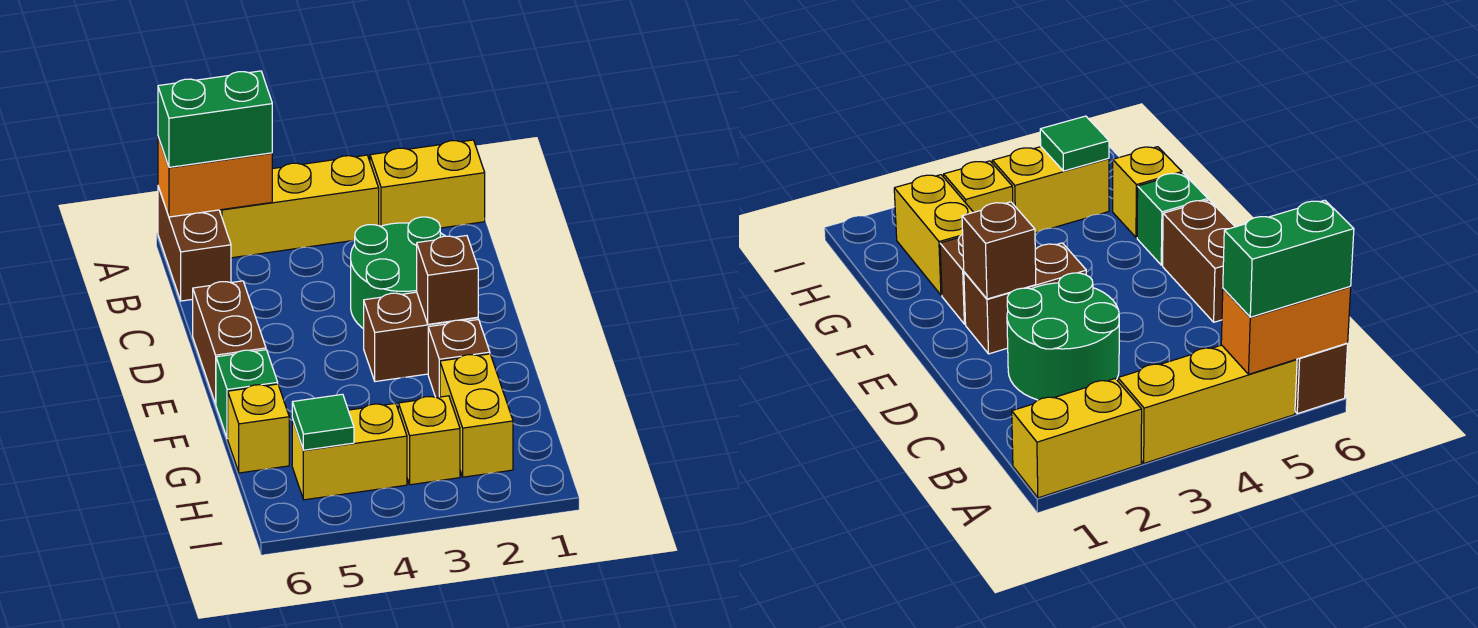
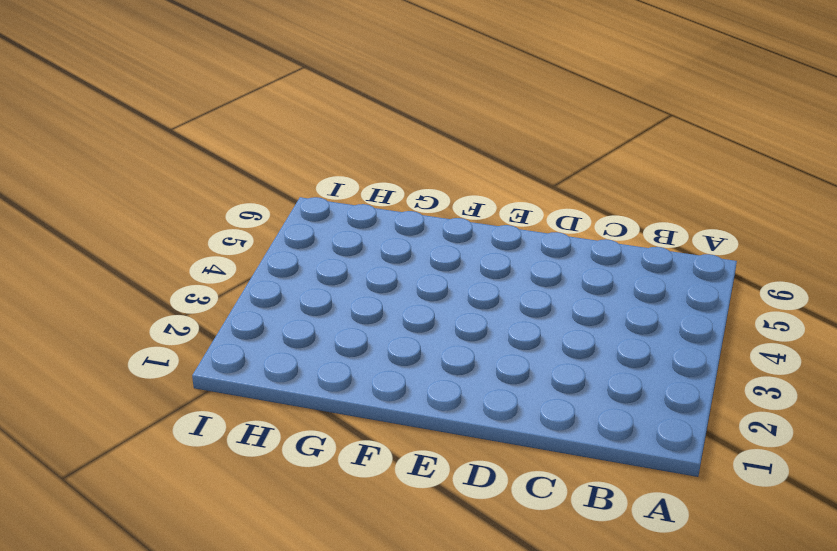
none -> yellow 1x2 brick [370,140,485,228]
none -> yellow 1x3 brick [219,155,379,258]
none -> brown 1x2 brick [158,187,231,301]

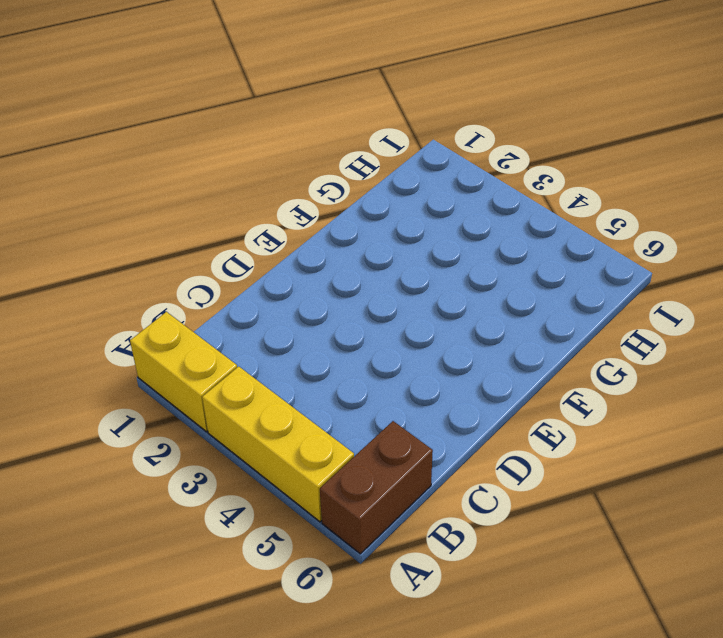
none -> green 2x2 round brick [351,217,445,329]
none -> brown 1x2 brick [193,281,266,404]
none -> brown 1x2 brick [364,292,478,382]

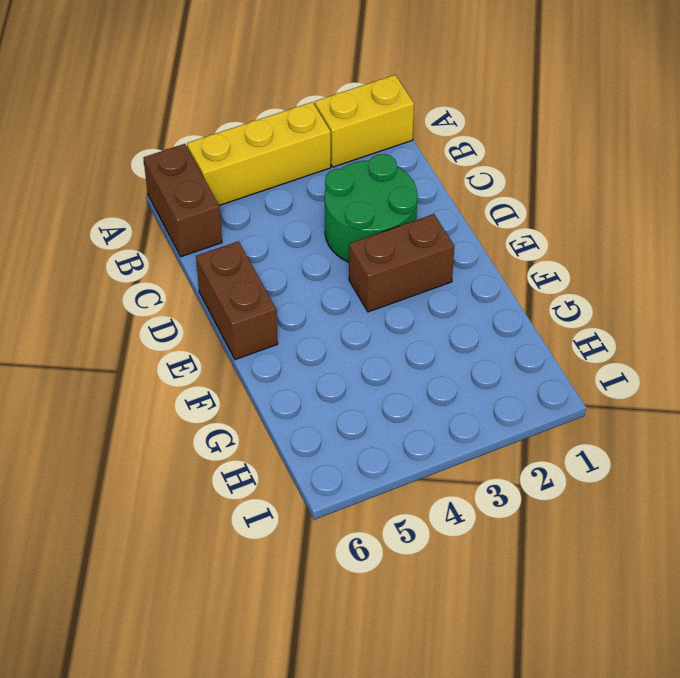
none -> brown 1x1 brick [428,319,490,398]
none -> green 1x1 brick [216,350,278,439]
none -> yellow 1x2 brick [440,354,513,477]

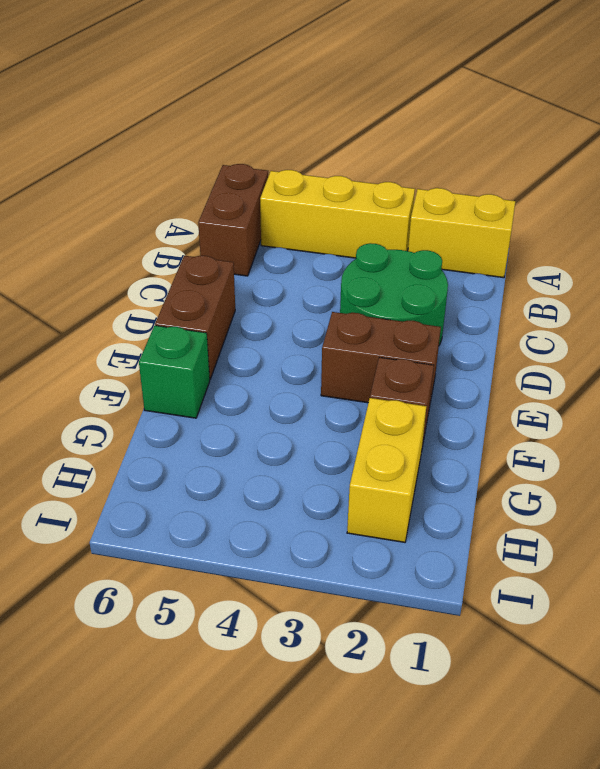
none -> yellow 1x1 brick [228,384,289,473]
none -> yellow 1x1 brick [398,396,460,485]
none -> yellow 1x2 brick [292,403,407,500]

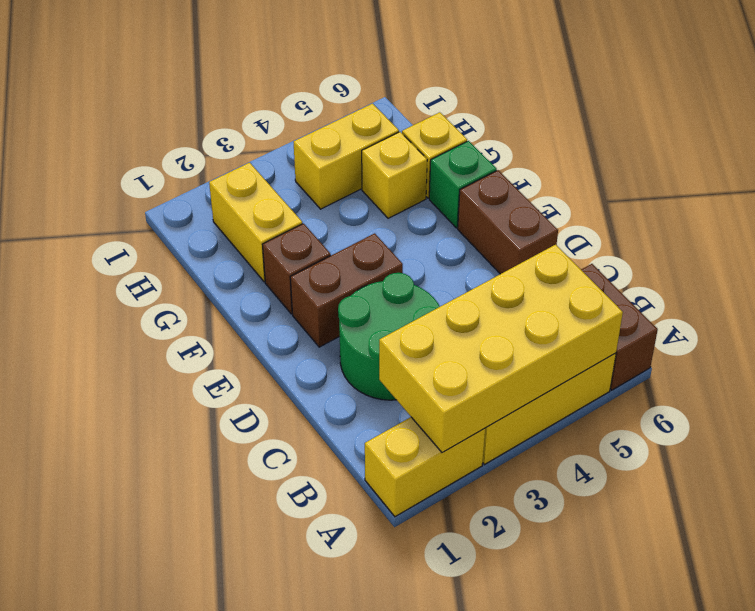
yellow 2x4 brick [379,245,623,452] -> orange 1x2 brick [158,137,272,217]
yellow 1x1 brick [362,132,427,218] -> yellow 1x1 brick moved to [398,396,460,485]
none -> brown 1x1 brick [417,236,478,324]
none -> green 1x1 tile [292,394,354,450]
none -> green 1x2 brick [158,71,272,167]

